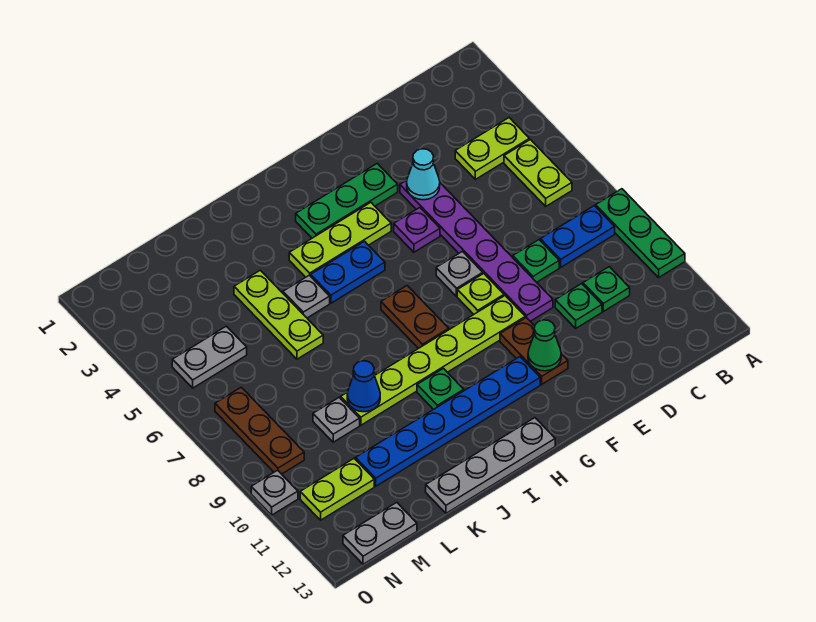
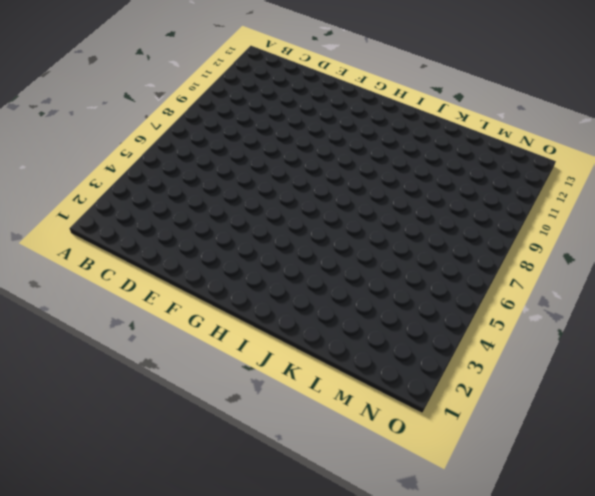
none -> green 1x3 plate [596,189,685,277]
none -> lime 1x2 plate [455,118,529,179]
none -> lime 1x2 plate [504,140,572,206]
none -> blue 1x2 plate [540,206,615,267]

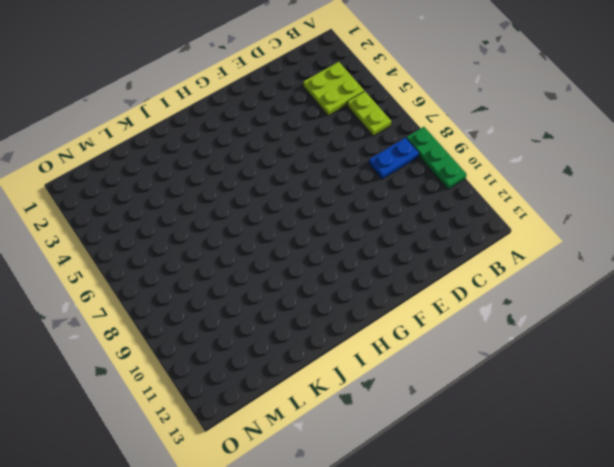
lime 2x2 plate [303,62,364,116] -> lime 1x2 plate [455,118,529,179]
none -> green 1x1 plate [583,267,630,311]
none -> green 1x1 plate [513,240,559,282]
none -> green 1x1 plate [555,284,602,328]
none -> purple 1x6 plate [400,180,553,321]

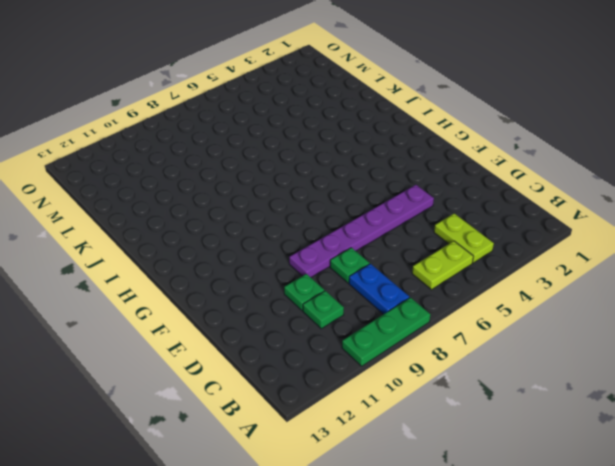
none -> green 1x3 plate [296,163,398,238]
none -> purple 1x1 plate [394,208,440,252]
none -> grey 1x1 plate [436,252,483,296]
none -> lime 1x1 plate [457,274,504,314]

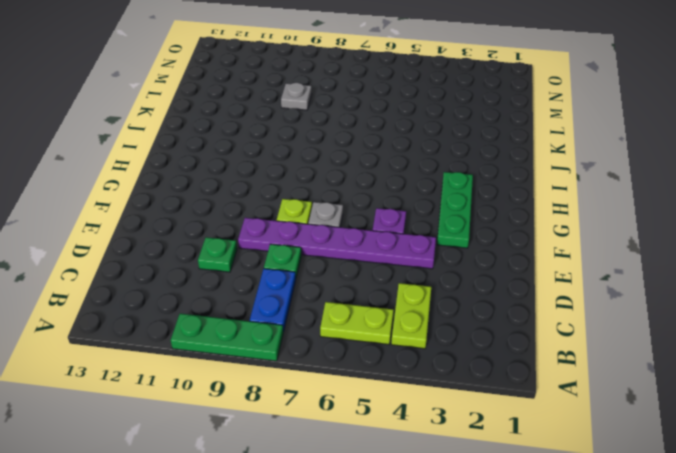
none -> green 1x1 plate [583,267,630,311]
none -> lime 1x6 plate [341,296,525,425]
none -> brown 1x2 plate [500,318,568,384]
none -> lime 1x3 plate [289,203,391,277]

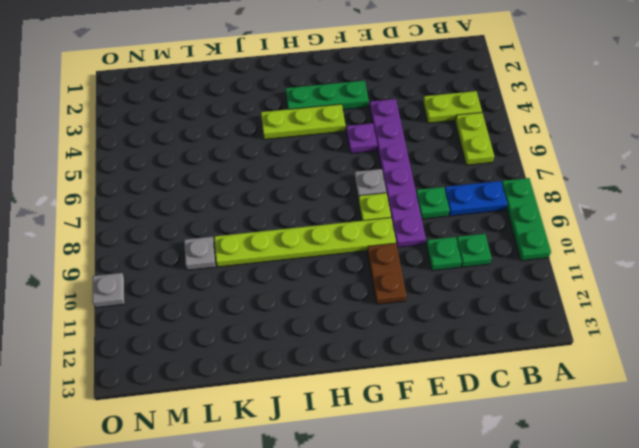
none -> blue 1x6 plate [356,357,540,486]
none -> blue 1x2 plate [311,241,385,303]
none -> brown 1x2 plate [381,286,449,348]
none -> grey 1x4 plate [426,418,555,513]

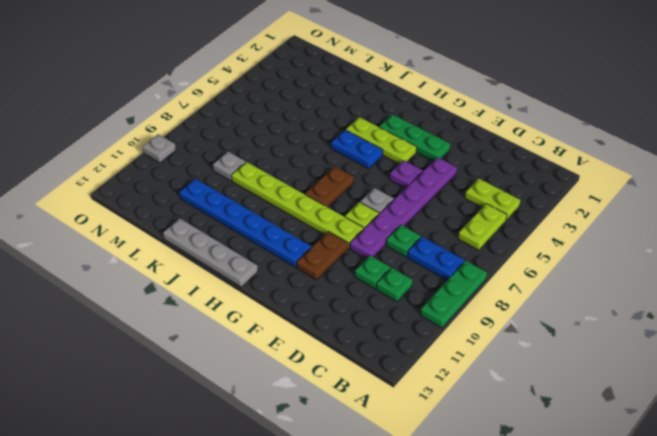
none -> green 1x1 plate [417,368,464,410]
none -> grey 1x1 plate [283,275,330,318]
none -> lime 1x3 plate [234,270,323,359]
none -> grey 1x2 plate [172,326,247,388]

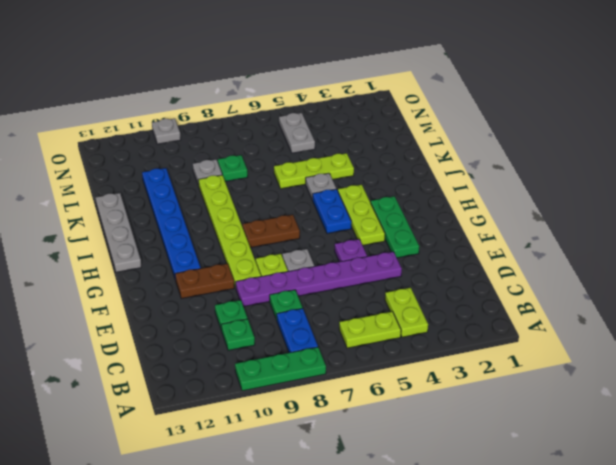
green 1x1 plate [218,155,248,181] -> green 1x1 plate moved to [417,368,464,410]
none -> lime 1x2 plate [300,459,374,520]
none -> grey 1x2 plate [343,502,417,564]
none -> brown 1x3 plate [215,387,304,474]
none -> cyan 1x1 cone [407,149,440,200]

